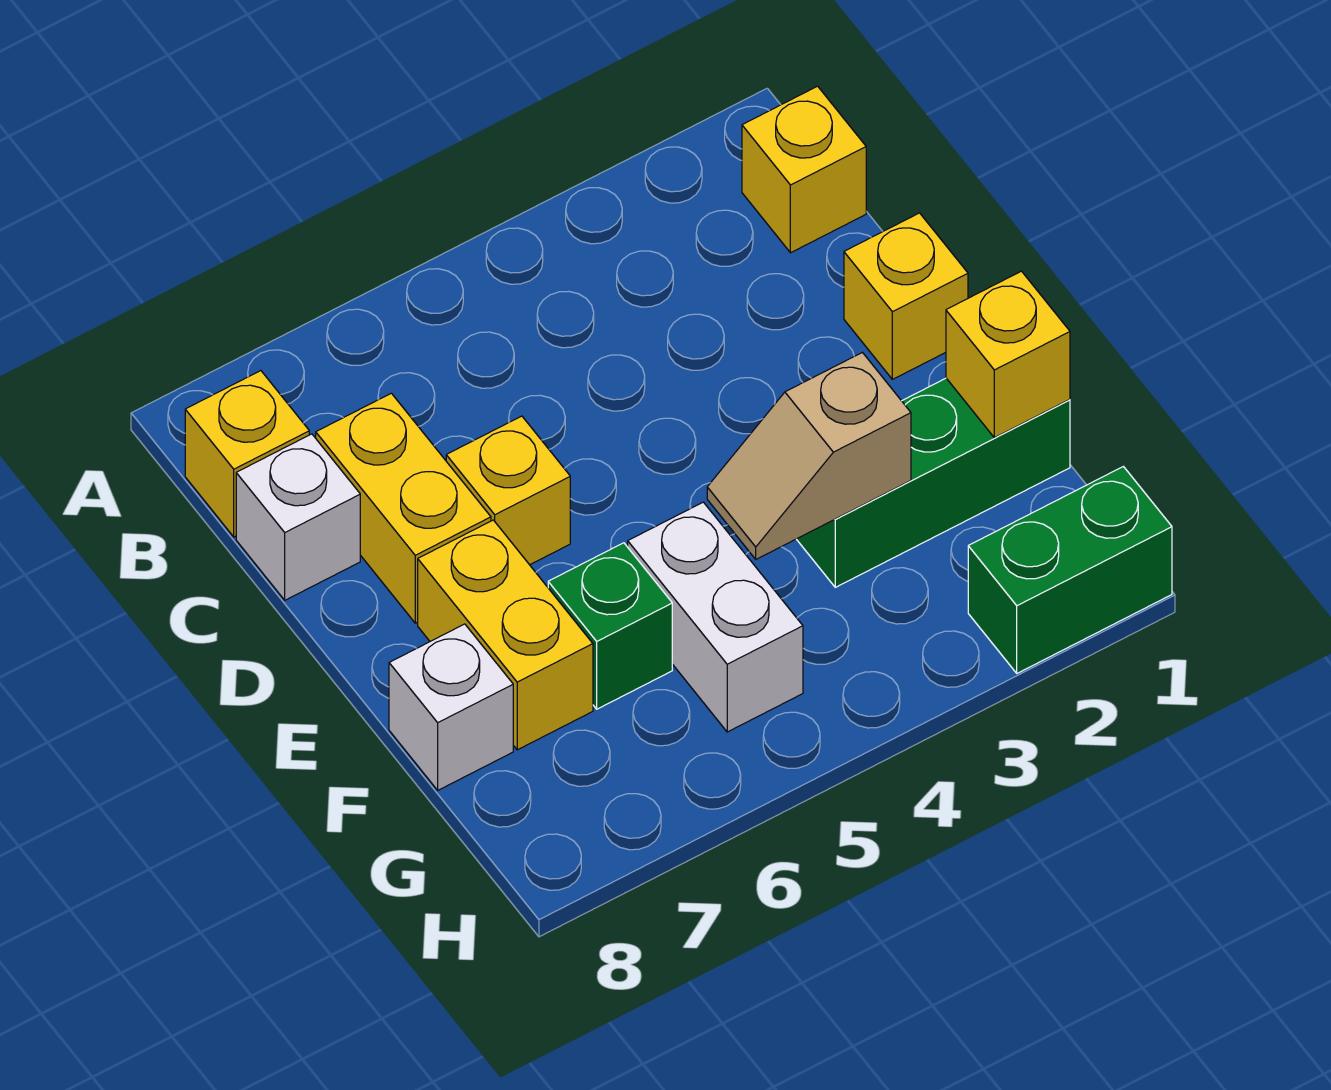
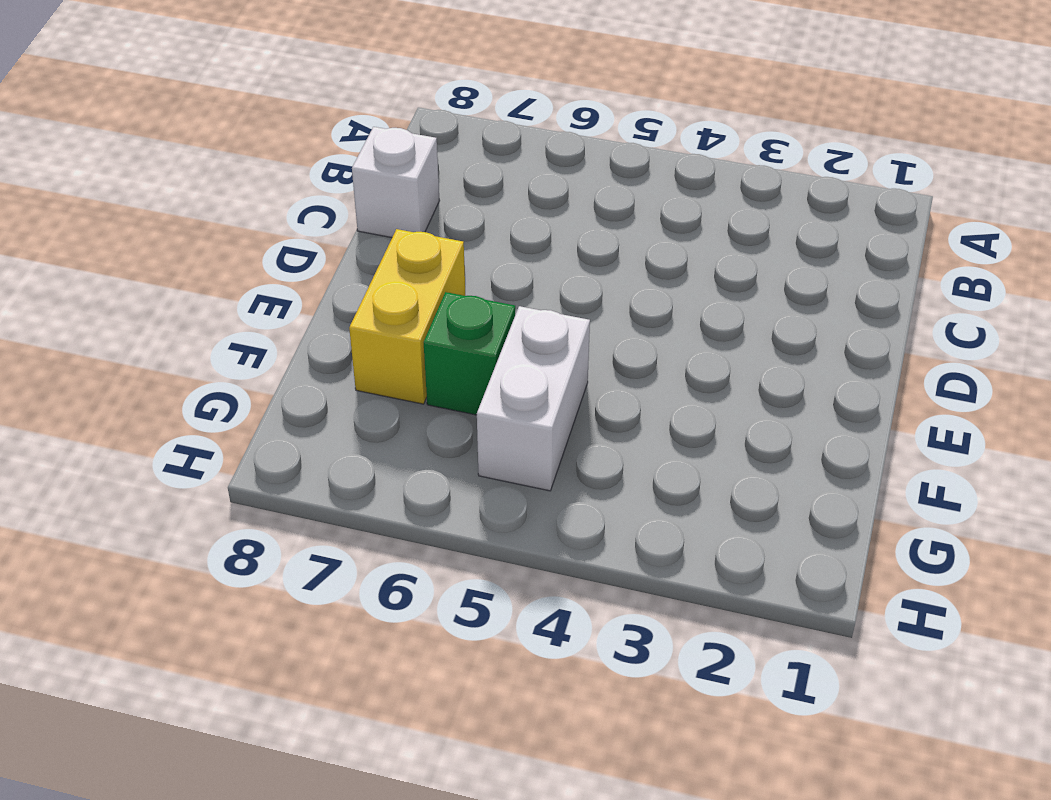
none -> yellow 1x1 brick [742,86,866,253]
none -> yellow 1x1 brick [185,371,309,537]
none -> yellow 1x2 brick [316,393,491,623]

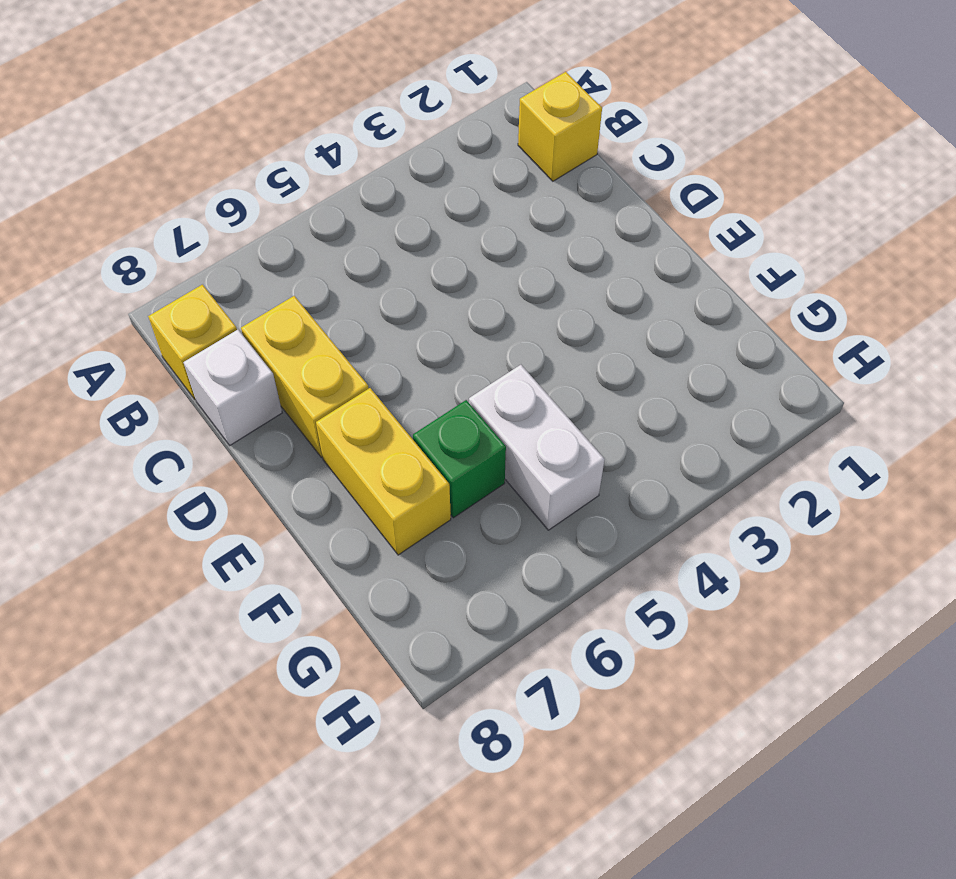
none -> yellow 1x1 brick [844,213,968,379]
none -> yellow 1x1 brick [446,416,570,565]
none -> green 1x3 brick [797,378,1070,587]

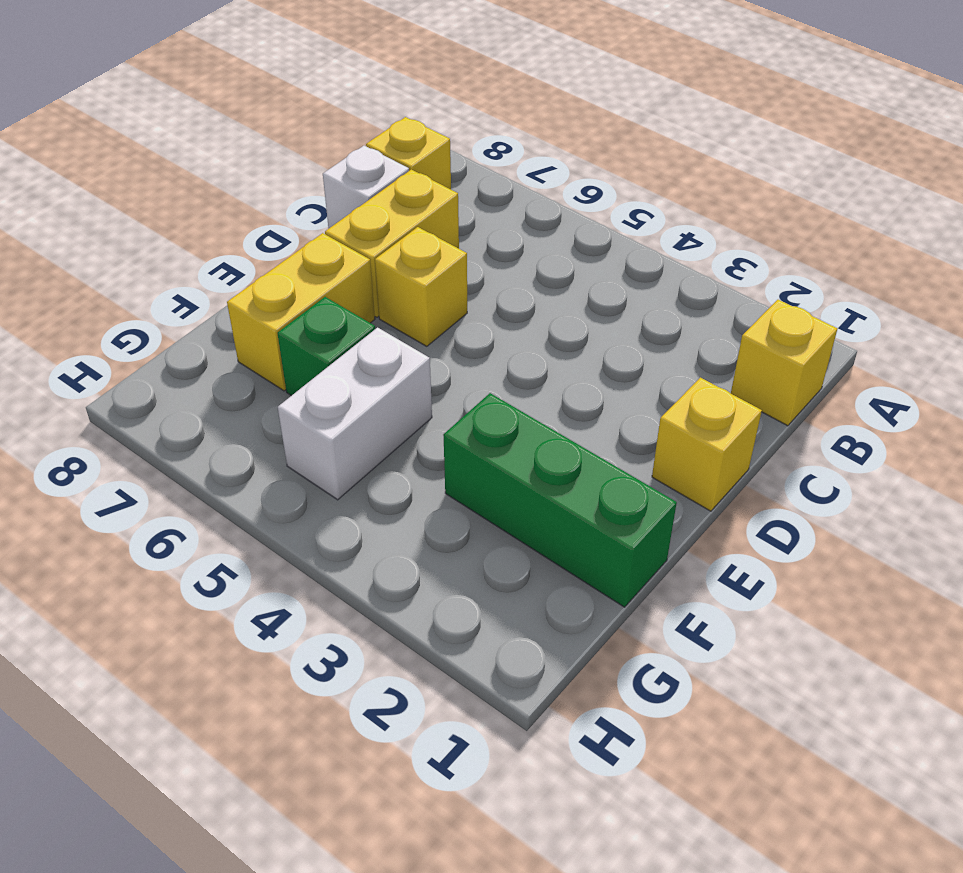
none -> white 1x1 brick [389,624,513,790]
none -> green 1x2 brick [968,467,1172,673]
none -> yellow 1x1 brick [946,271,1070,438]

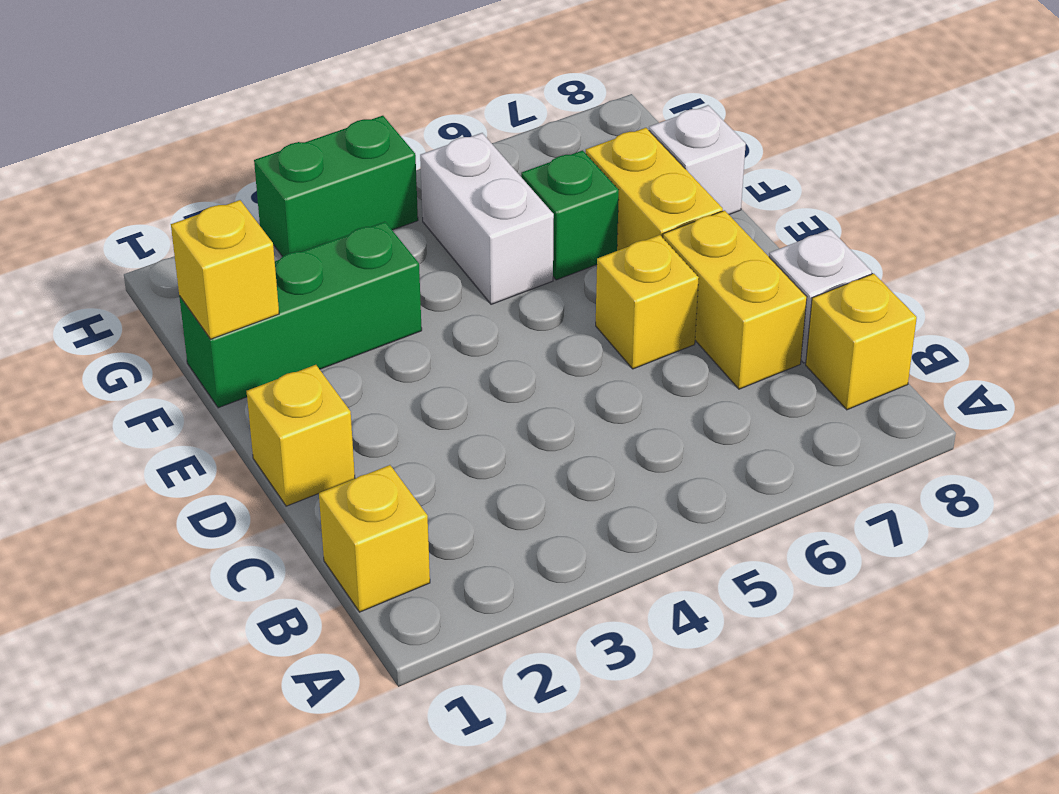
green 1x2 brick [254,116,418,257] -> green 1x2 brick moved to [968,467,1172,673]
none -> tan 1x2 slope [707,352,911,559]

